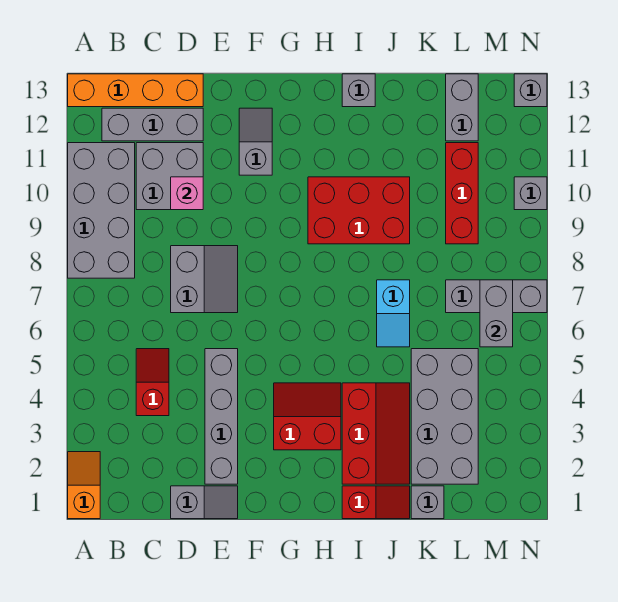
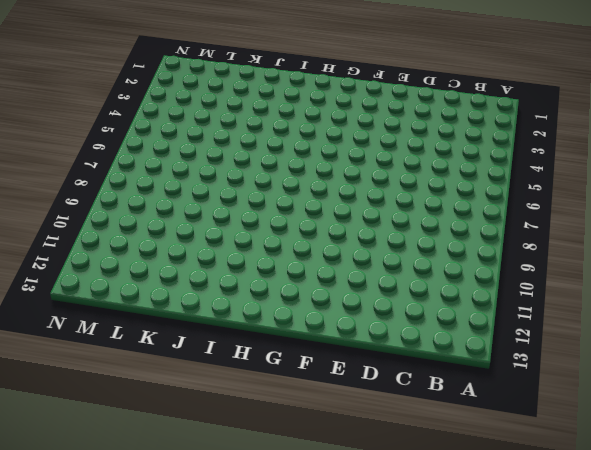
none -> orange 1x2 slope [68,452,100,519]
none -> grey 2x4 brick [68,143,135,278]
none -> orange 1x4 brick [68,74,203,107]

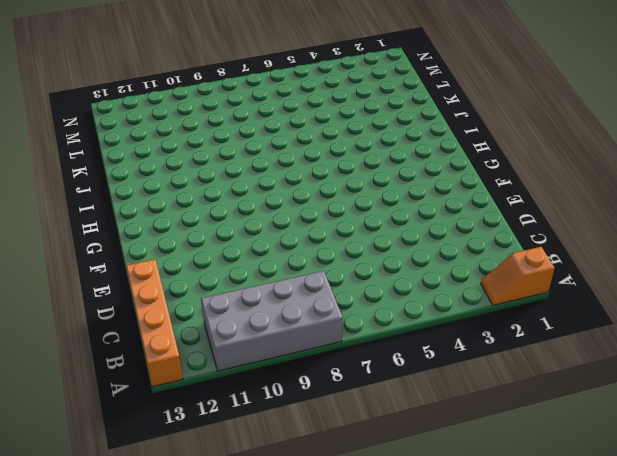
none -> grey 1x3 brick [102,108,203,141]
none -> red 1x2 slope [136,349,169,416]
none -> grey 2x2 brick [136,143,203,210]

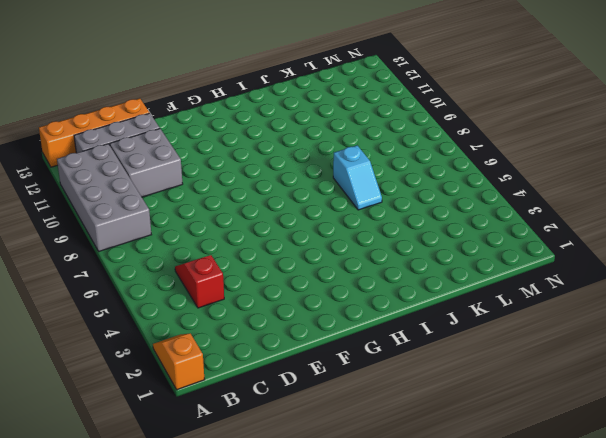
none -> grey 1x2 slope [171,486,238,519]
none -> grey 2x2 slope [171,246,238,313]
none -> grey 1x4 brick [205,349,238,484]

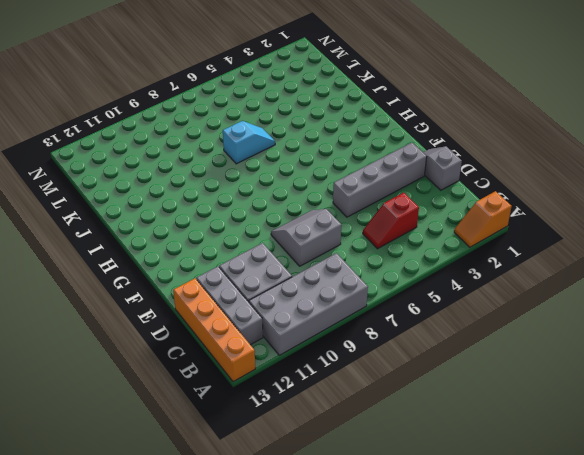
none -> grey 1x2 slope [239,108,272,175]
none -> red 2x2 slope [274,383,341,450]
none -> red 2x3 brick [308,177,410,244]

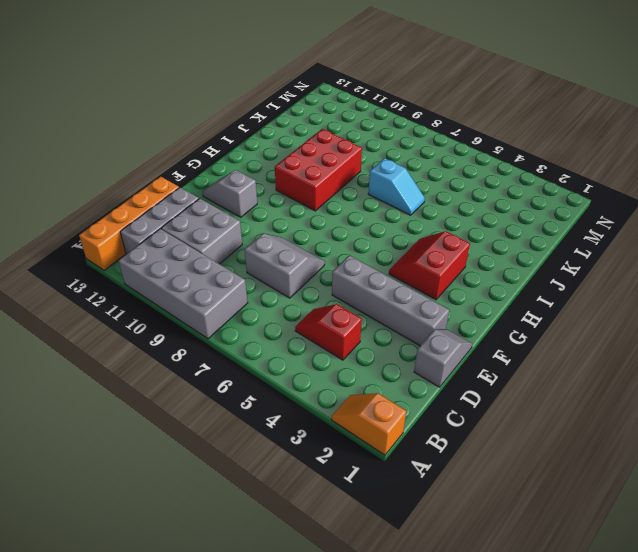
none -> red 1x2 slope [342,486,410,519]
none -> red 2x3 slope [342,383,410,484]
none -> grey 1x1 brick [342,74,375,107]

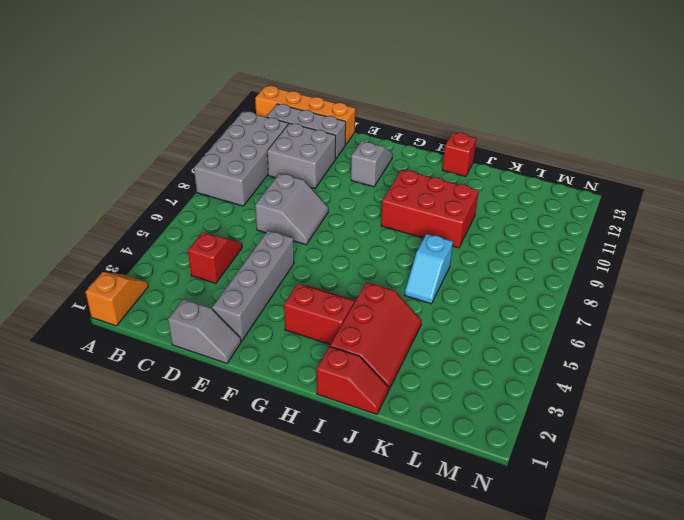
red 1x1 brick [442,132,476,177] -> grey 1x1 brick [342,74,375,107]
none -> grey 1x1 brick [411,486,444,519]
none -> grey 2x4 brick [411,349,478,484]
none -> grey 1x3 brick [446,280,547,313]

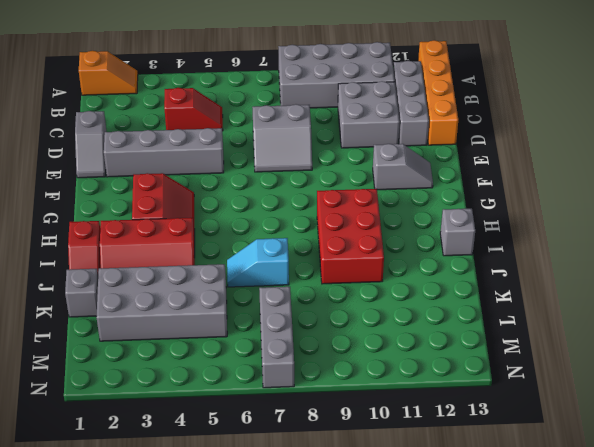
none -> red 1x3 brick [446,143,478,244]
none -> grey 1x2 brick [446,74,478,141]
none -> grey 1x1 brick [514,177,547,210]

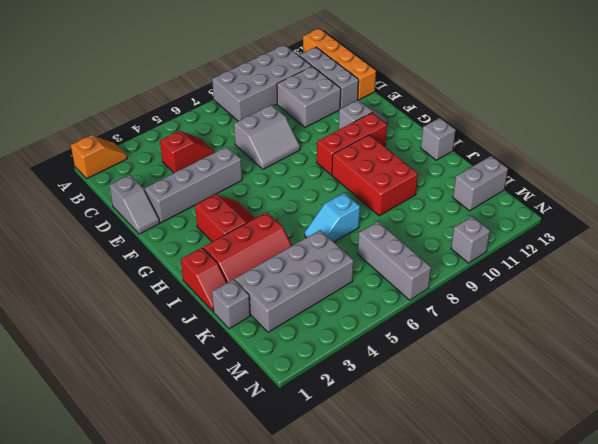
red 1x3 brick [317,113,387,175] -> red 1x3 brick moved to [446,143,478,244]
none -> grey 1x1 brick [514,74,547,107]
none -> pink 1x1 brick [171,177,203,210]
none -> grey 1x2 brick [480,280,513,347]

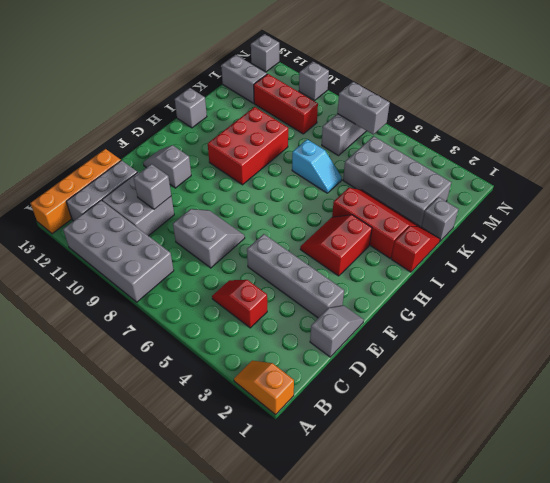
grey 1x1 brick [134,164,171,209] -> pink 1x1 brick [171,177,203,210]

